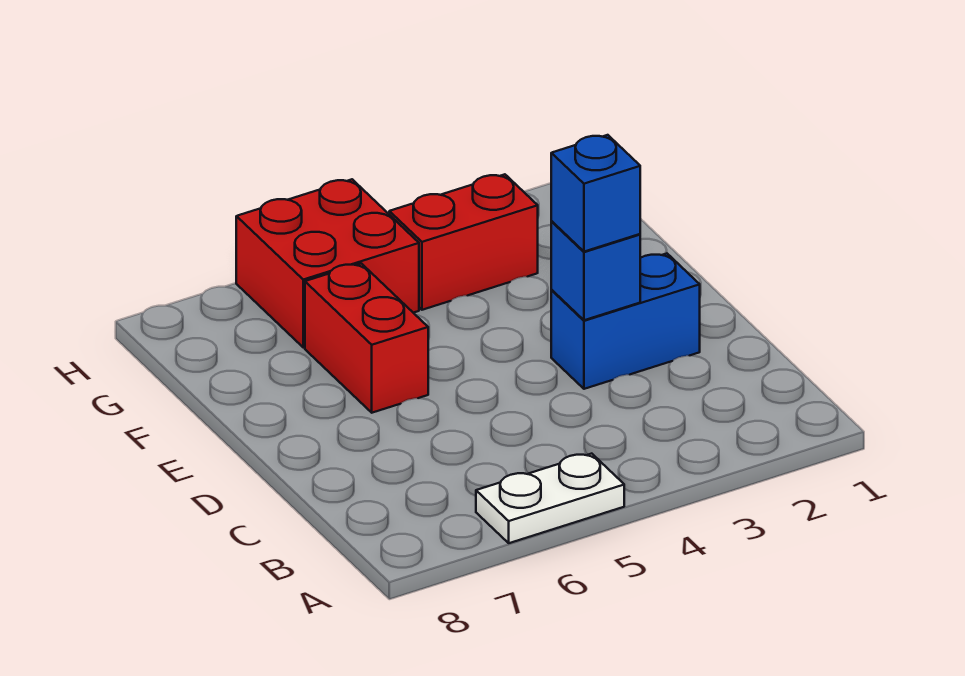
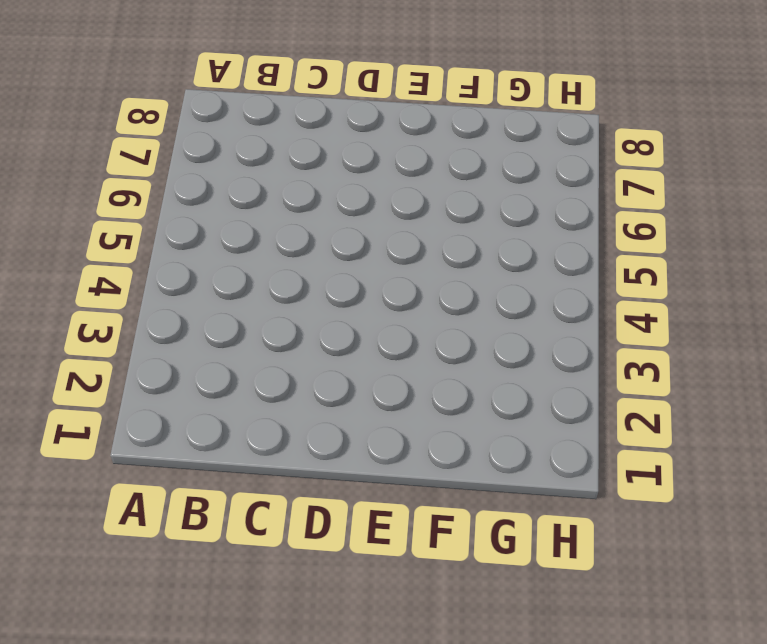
none -> white 1x2 plate [476,454,624,543]
none -> blue 1x2 brick [551,254,700,389]

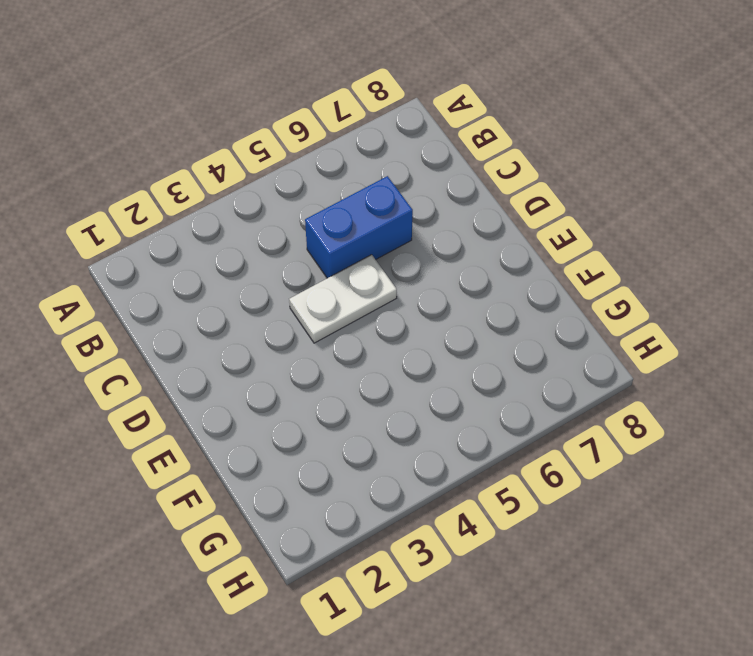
blue 1x2 brick [305,176,413,278] -> blue 1x2 brick moved to [551,254,700,389]
white 1x2 plate [289,255,397,343] -> white 1x2 plate moved to [476,454,624,543]
none -> red 1x2 brick [305,263,428,413]
none -> red 1x2 brick [389,174,538,310]

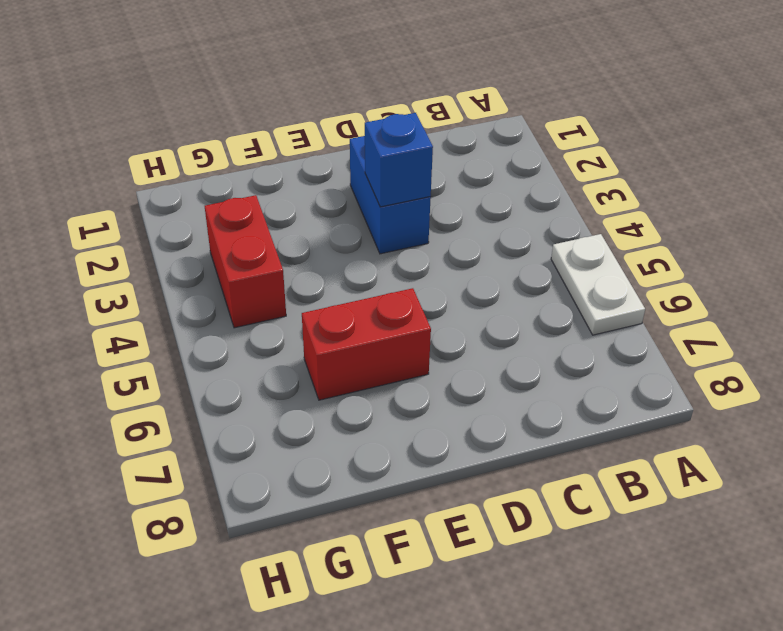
none -> red 2x2 brick [236,179,419,347]
none -> blue 1x1 brick [551,135,640,252]

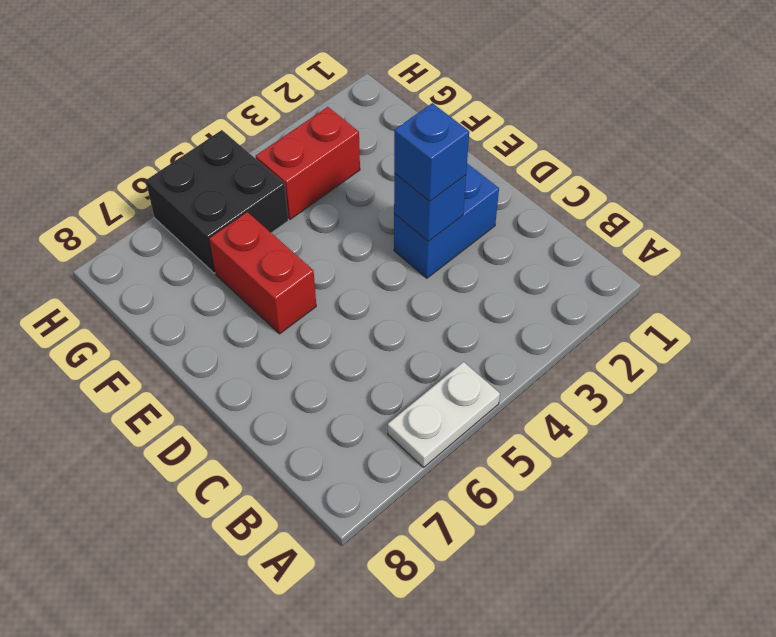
black 2x2 brick [146,130,288,273] -> red 2x2 brick [236,179,419,347]

